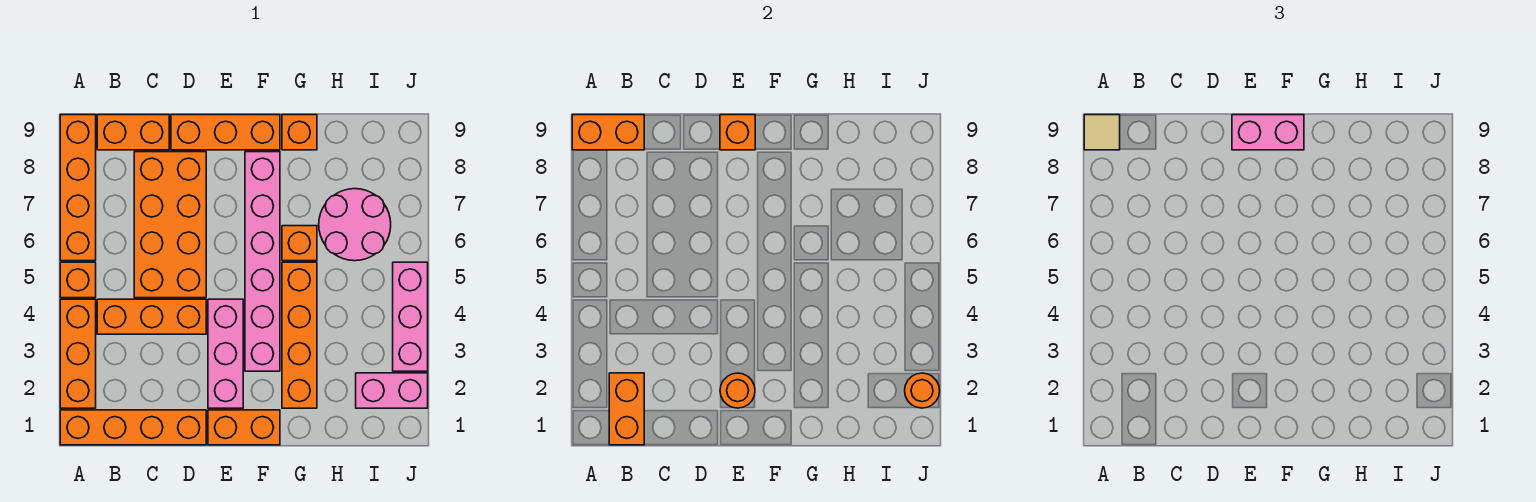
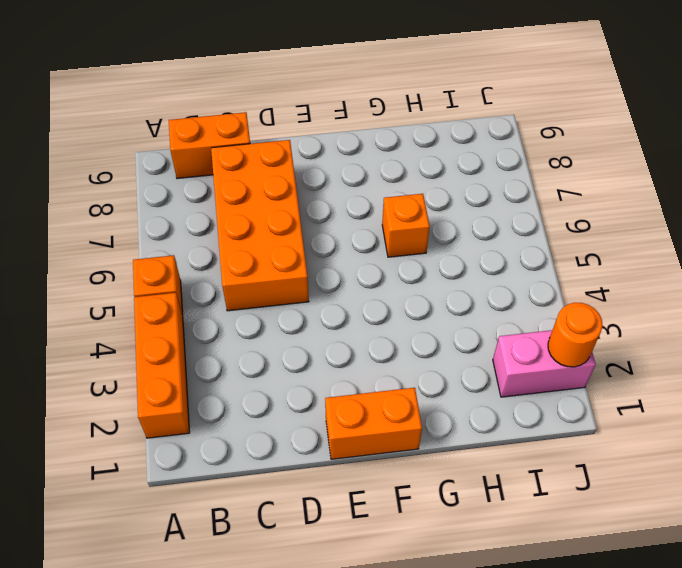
none -> orange 1x4 brick [60,410,206,445]
none -> orange 1x4 brick [60,115,96,261]
none -> orange 1x3 brick [97,299,206,334]

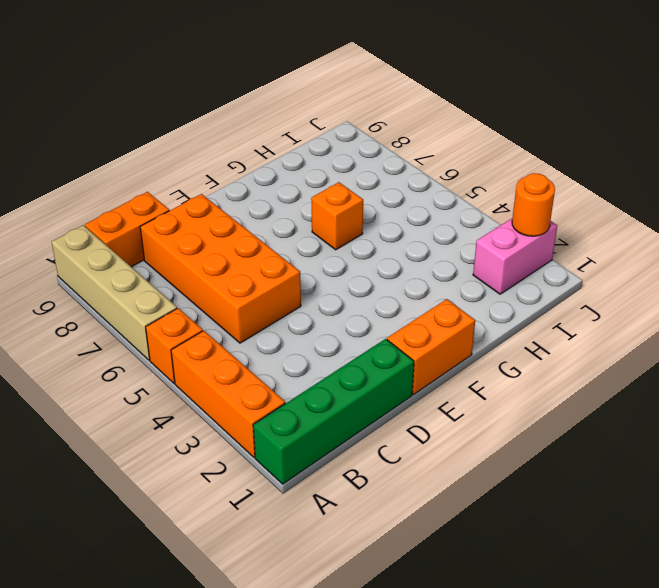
green 1x4 brick [253,339,414,484] -> orange 1x4 brick [60,410,206,445]
tan 1x4 brick [52,225,177,360] -> orange 1x4 brick [60,115,96,261]
none -> orange 1x3 brick [97,299,206,334]
none -> orange 1x3 brick [171,115,280,150]
none -> pink 1x3 brick [208,299,243,408]

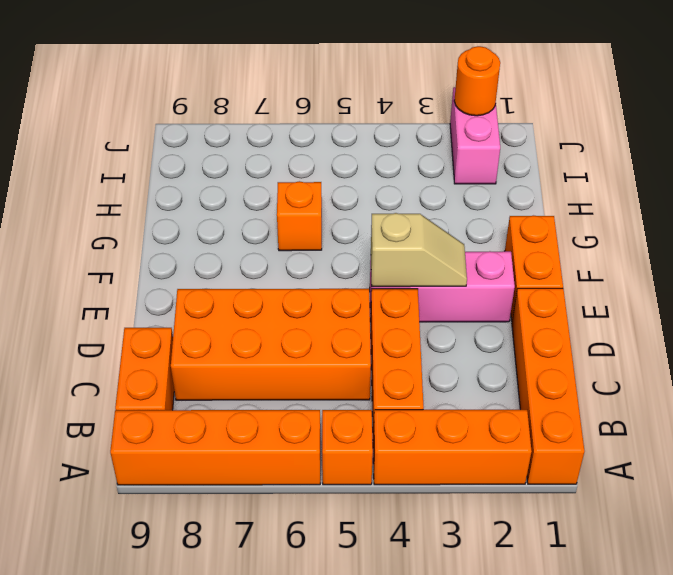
tan 1x2 slope [371,213,467,287] -> none
none -> orange 1x3 brick [171,115,280,150]
none -> pink 1x6 brick [245,152,280,371]
none -> orange 1x4 brick [282,262,317,408]

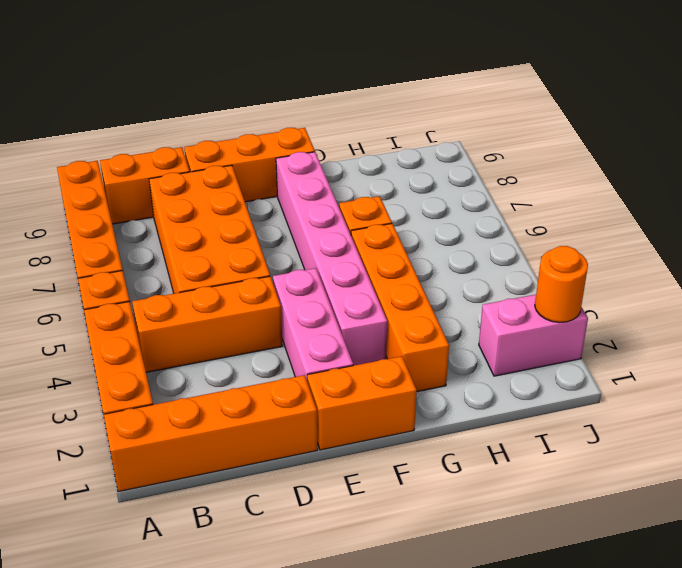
none -> orange 1x1 brick [282,115,317,150]
none -> pink 2x2 round brick [319,189,391,261]
none -> pink 1x3 brick [393,262,428,371]

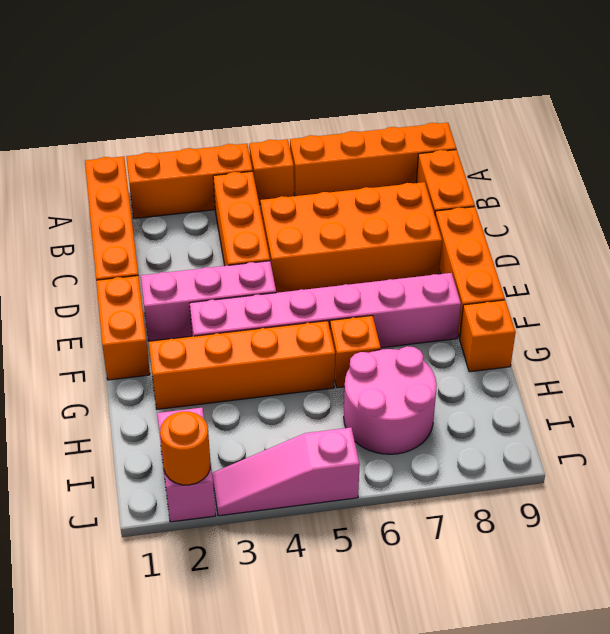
pink 1x3 slope [212,428,360,516] -> pink 1x3 brick [393,262,428,371]
none -> orange 1x2 brick [572,115,644,150]
none -> orange 1x2 brick [609,373,644,445]
none -> orange 1x1 round brick [720,373,755,408]

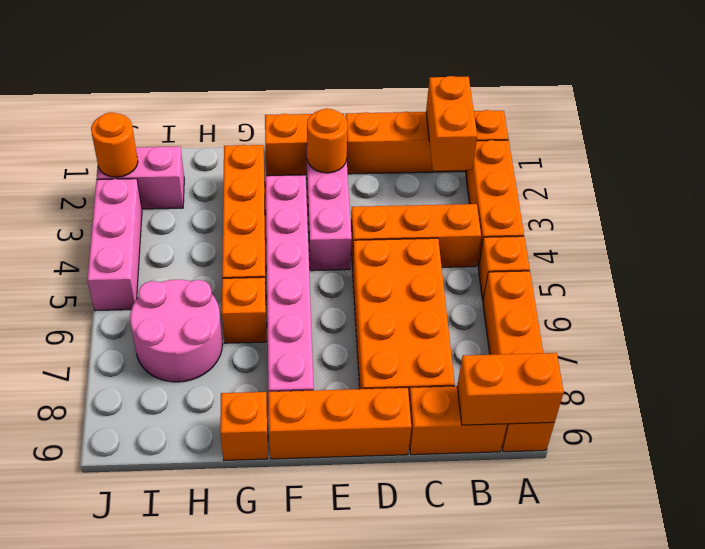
none -> orange 1x1 brick [720,115,755,150]
none -> tan 1x1 tile [1084,115,1120,150]
none -> pink 1x2 brick [1232,115,1304,150]

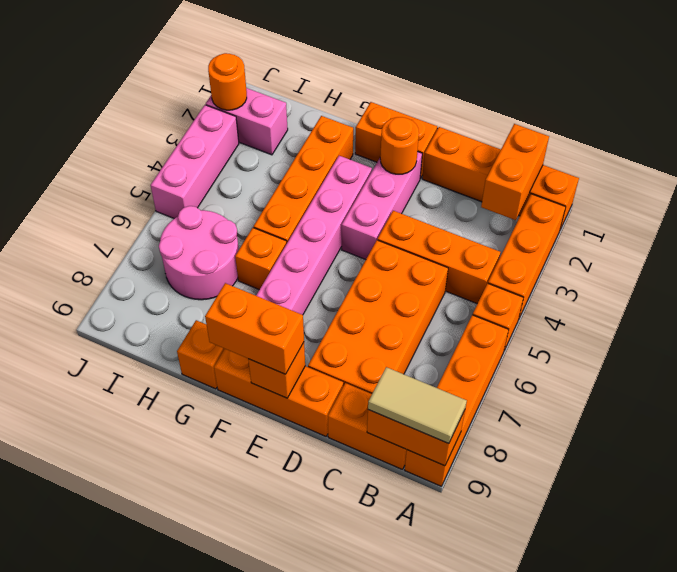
tan 1x2 tile [368,367,467,444] -> tan 1x1 tile [1084,115,1120,150]
orange 1x2 brick [205,283,304,374] -> pink 1x2 brick [1232,115,1304,150]

